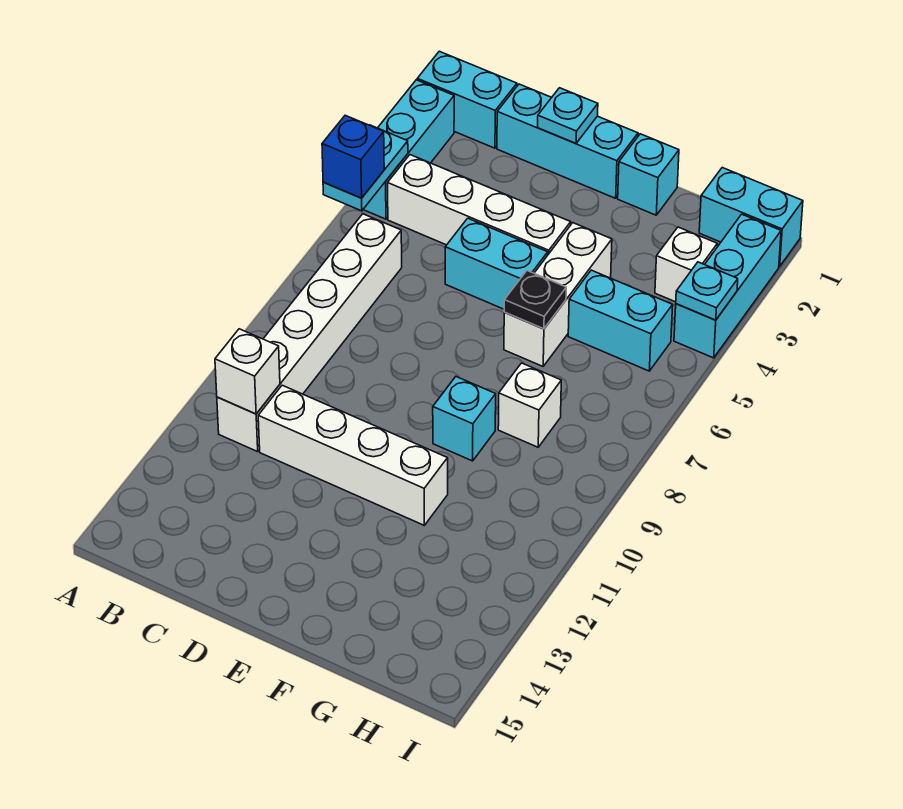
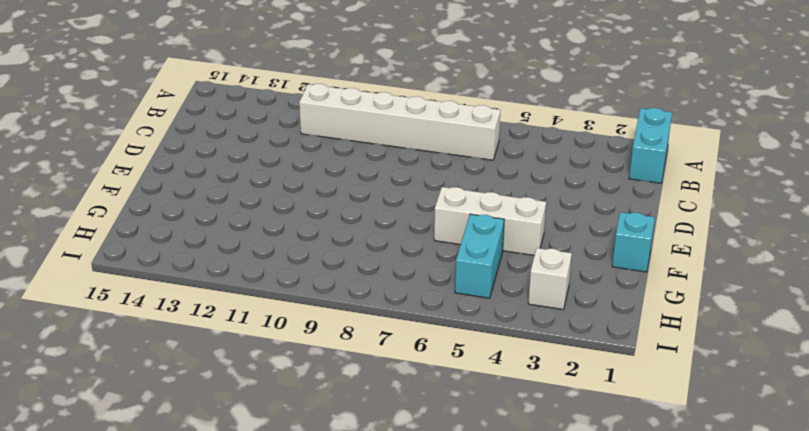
none -> cyan 1x3 brick [363,80,454,219]
none -> white 1x4 brick [388,155,571,254]
none -> cyan 1x3 brick [497,84,638,198]

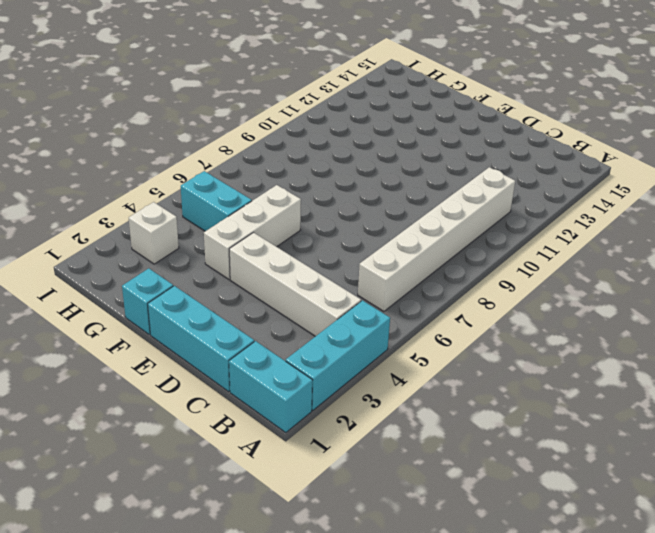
none -> white 1x4 brick [258,385,448,525]
none -> cyan 1x2 brick [445,218,548,309]
none -> cyan 1x1 brick [433,377,496,461]

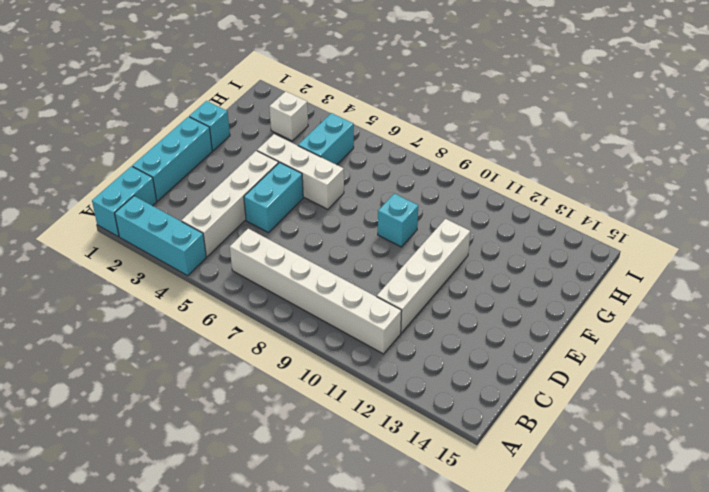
none -> white 1x1 brick [498,363,561,447]
none -> cyan 1x2 brick [699,168,803,266]
none -> cyan 1x3 brick [674,214,781,358]

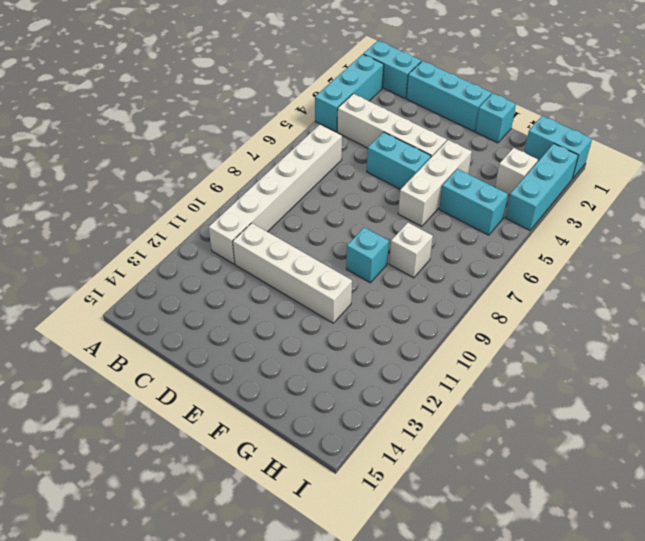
none -> cyan 1x2 plate [323,125,408,211]
none -> white 1x1 brick [215,329,280,414]
none -> cyan 1x1 plate [538,88,598,143]

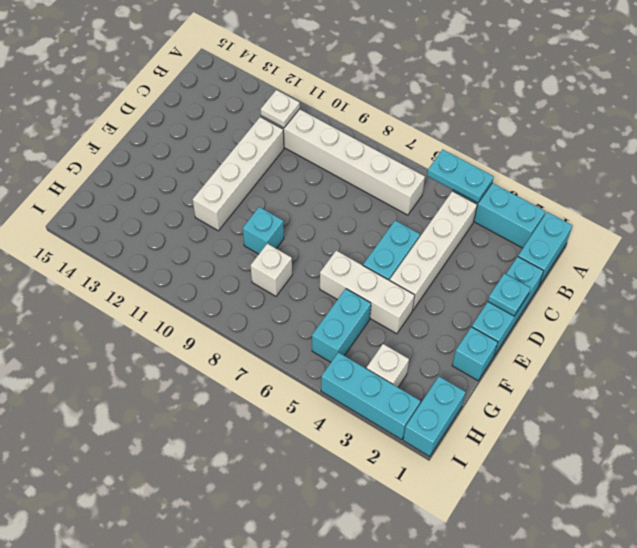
white 1x1 plate [261,90,300,128] -> white 1x1 brick [215,329,280,414]
none -> black 1x1 plate [504,271,566,329]
none -> cyan 1x1 plate [676,262,738,320]
none -> blue 1x1 brick [322,115,384,198]

